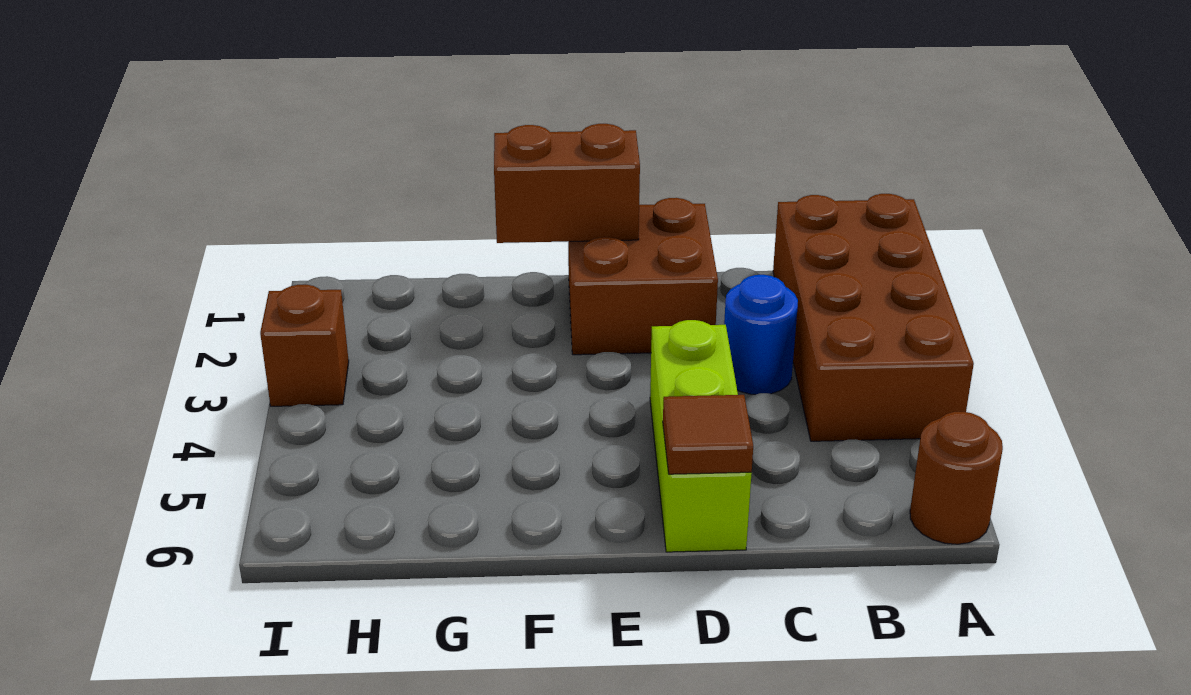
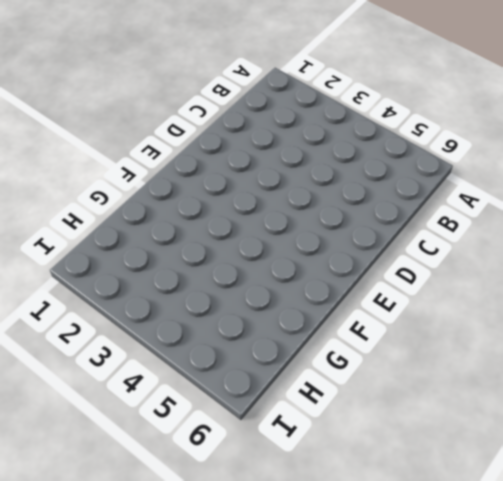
none -> brown 2x4 brick [773,194,974,441]
none -> brown 1x1 round brick [910,412,1003,544]

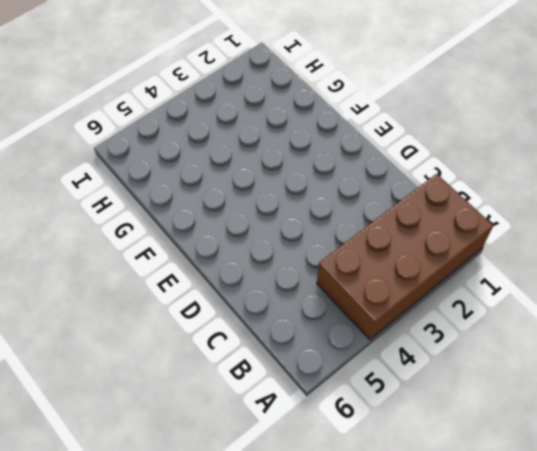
none -> brown 1x1 round brick [910,412,1003,544]
none -> blue 1x1 round brick [724,275,798,395]

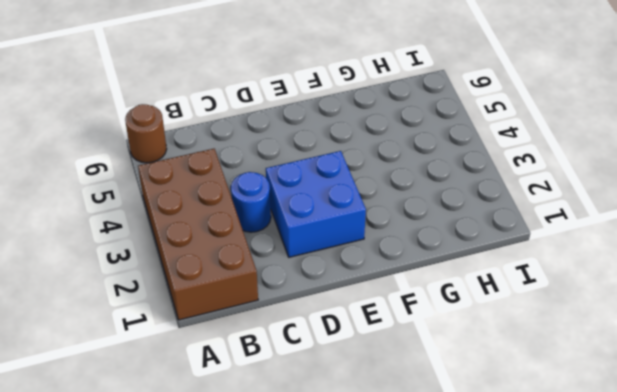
blue 2x2 brick [266,151,366,257] -> brown 2x2 brick [568,198,718,355]
none -> lime 1x3 brick [650,320,752,552]
none -> brown 1x1 brick [260,285,349,406]

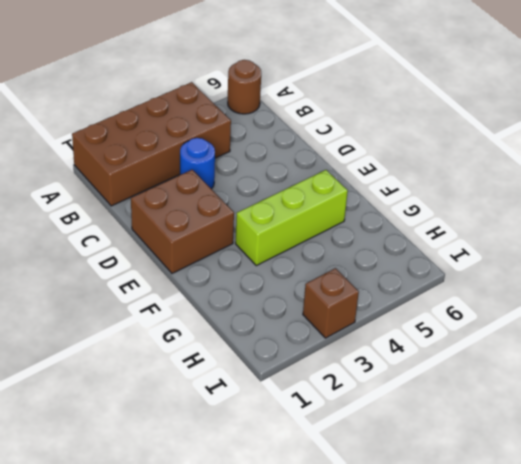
lime 1x3 brick [236,170,348,266] -> lime 1x3 brick moved to [650,320,752,552]
none -> brown 1x1 tile [663,395,753,474]
none -> brown 1x2 brick [494,124,640,243]

